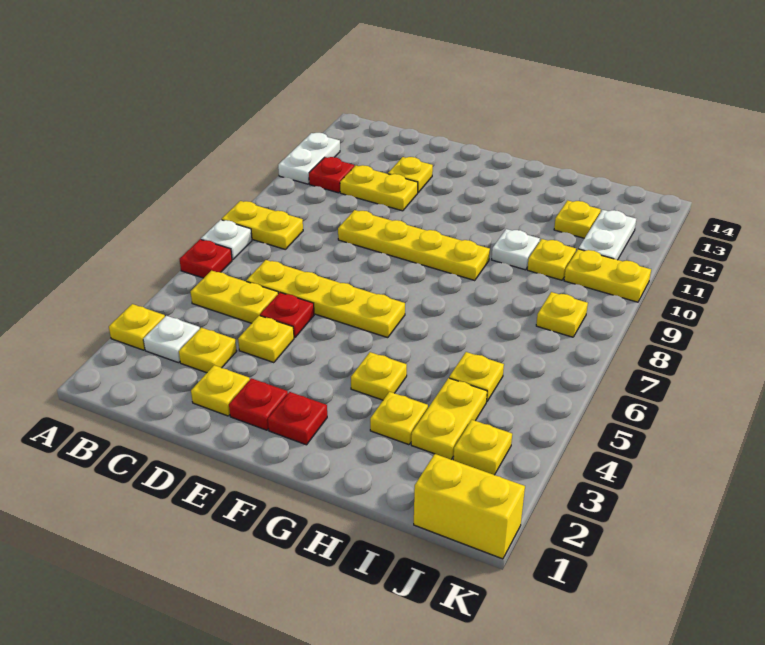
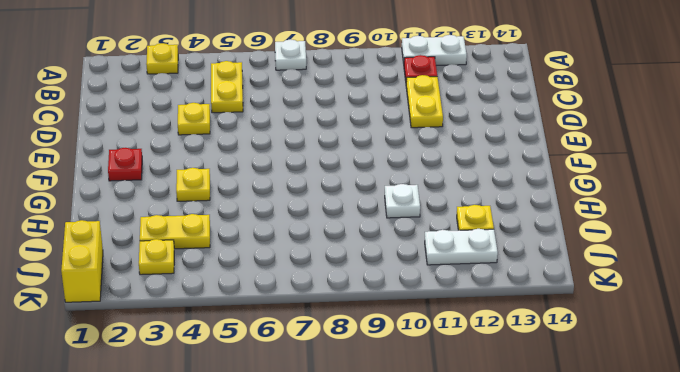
none -> red 1x1 plate [180,239,232,278]
none -> yellow 1x2 plate [222,201,303,249]
none -> white 1x1 plate [143,316,200,363]
none -> yellow 1x1 plate [179,328,236,373]

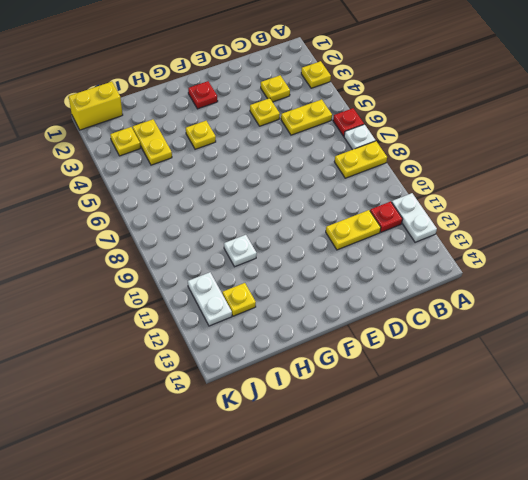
none -> white 1x1 plate [143,316,200,363]
none -> yellow 1x4 plate [246,260,405,338]
none -> yellow 1x1 plate [191,365,250,416]
none -> red 1x1 plate [260,293,314,338]

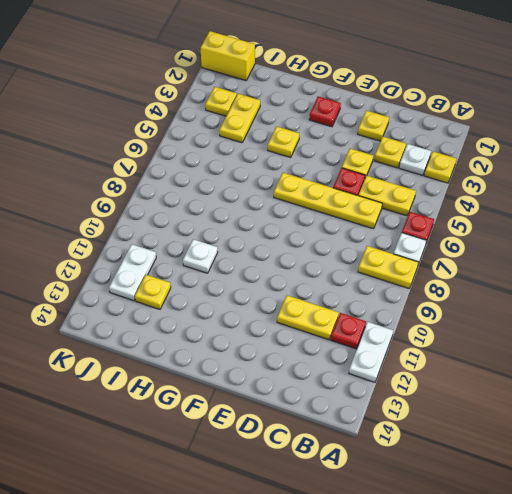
none -> yellow 1x4 plate [338,210,490,280]
none -> yellow 1x1 plate [388,157,433,192]
none -> red 1x1 plate [229,378,288,430]
none -> yellow 1x1 plate [370,392,428,445]

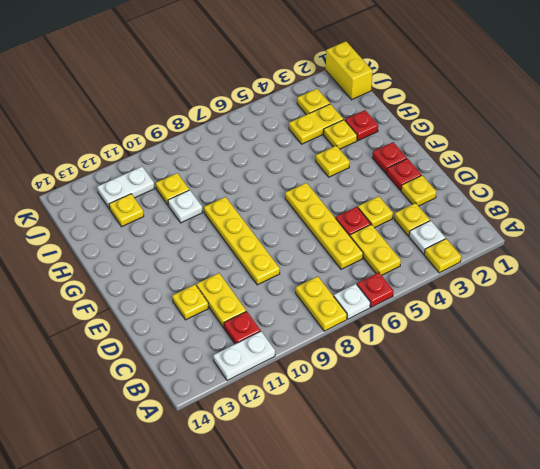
red 1x1 plate [345,110,378,141] -> none
none -> yellow 1x1 plate [449,352,504,402]
none -> yellow 1x1 plate [536,292,588,337]
none -> yellow 1x2 plate [564,249,651,302]

